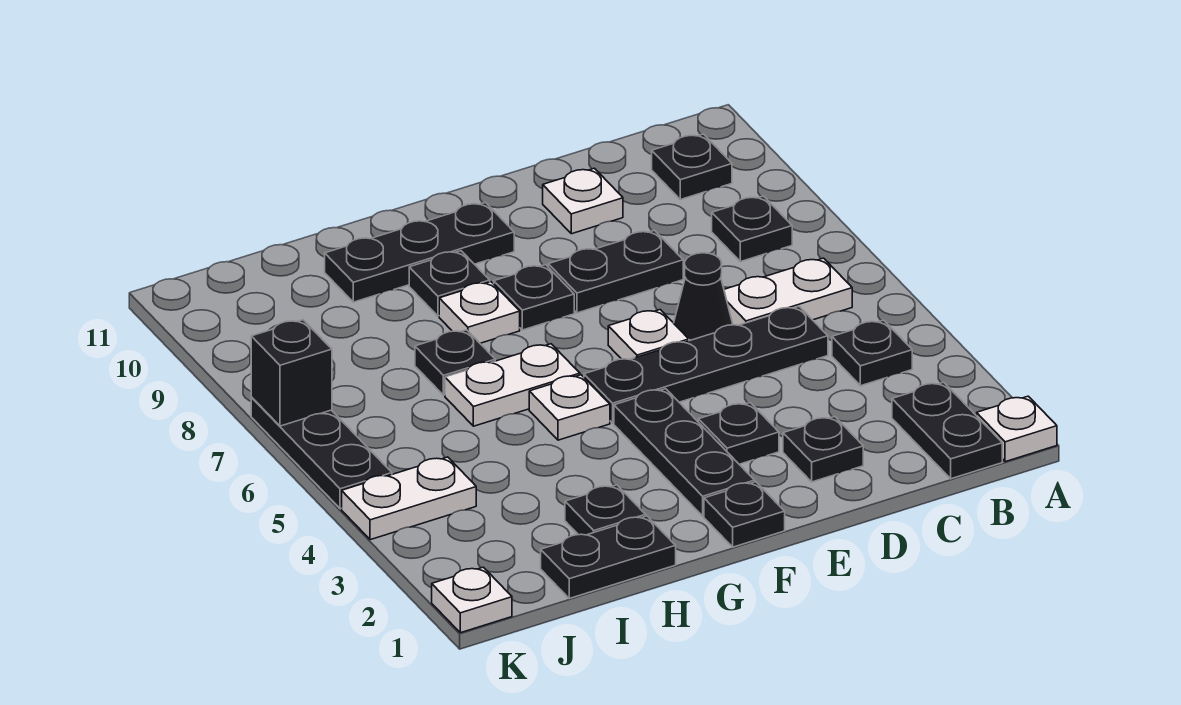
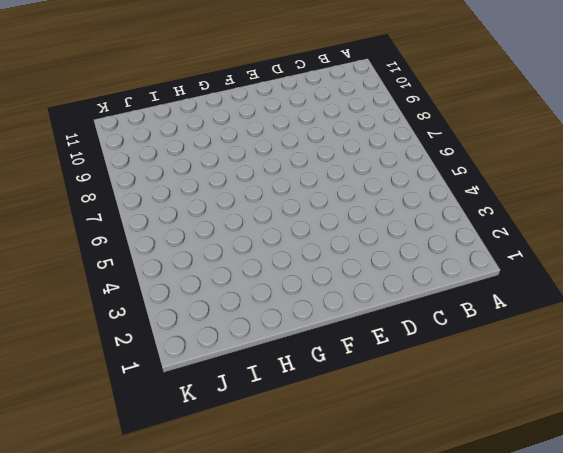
none -> white 1x1 plate [977,396,1057,462]
none -> black 1x2 plate [892,382,1002,479]
none -> black 1x1 plate [832,320,912,386]

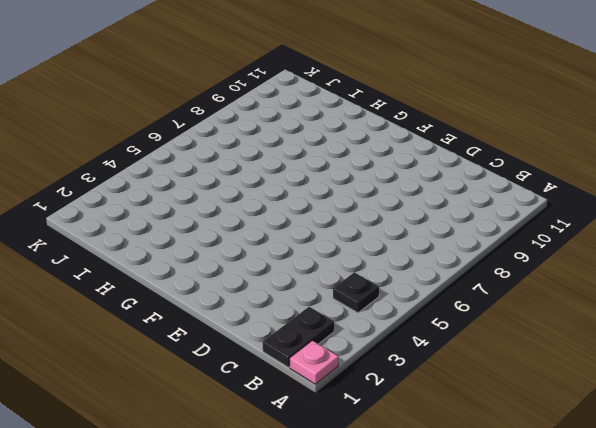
pink 1x1 plate [290,341,338,384] -> white 1x1 plate [977,396,1057,462]
none -> white 1x2 plate [724,258,852,325]
none -> black 1x1 plate [712,196,792,262]
none -> black 1x1 plate [652,134,732,200]

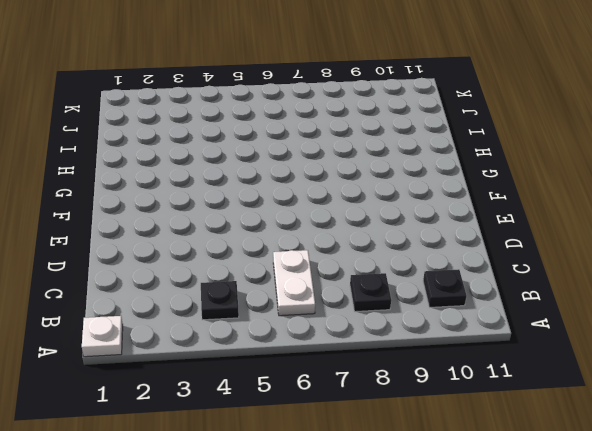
none -> black 1x2 plate [892,382,1002,479]
none -> black 1x4 plate [584,306,828,423]
none -> black 1x1 plate [783,417,863,482]

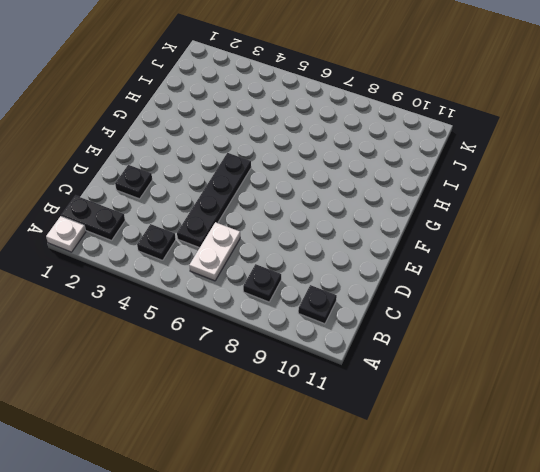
none -> black 1x1 cone [674,253,732,341]
none -> black 1x2 plate [548,230,683,313]
none -> white 1x1 plate [543,168,623,234]

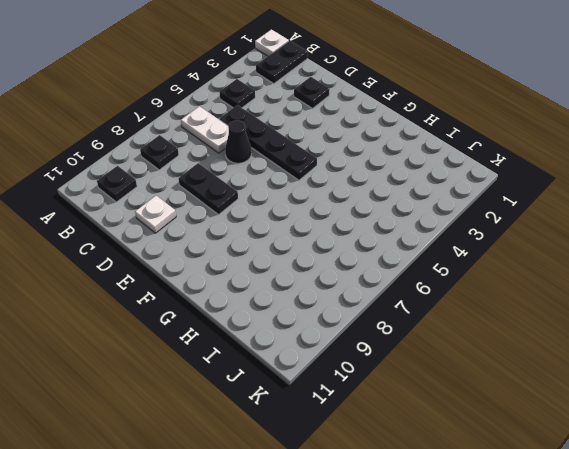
none -> black 1x1 plate [698,403,779,464]
none -> white 1x1 plate [608,310,689,360]
none -> black 1x1 plate [704,482,785,547]

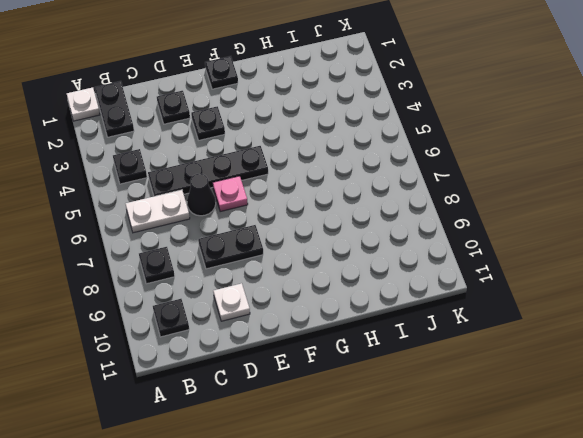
pink 1x1 plate [213,176,248,212] -> white 1x1 plate [608,310,689,360]
none -> black 1x3 plate [614,389,755,516]
none -> black 1x1 plate [494,265,574,330]
none -> black 1x3 plate [325,203,514,302]

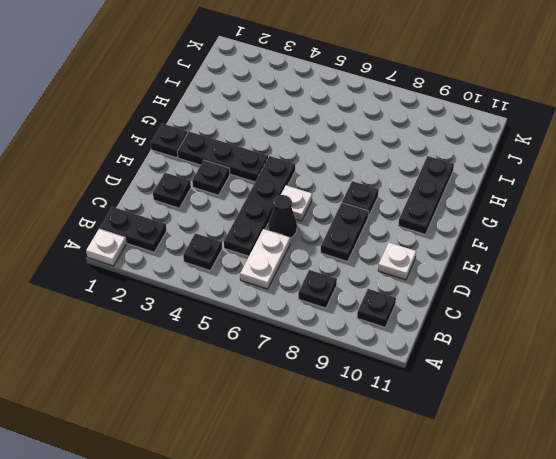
none -> white 1x1 plate [529,375,610,440]
none -> white 1x2 plate [445,344,580,426]
none -> white 1x1 plate [439,282,520,343]

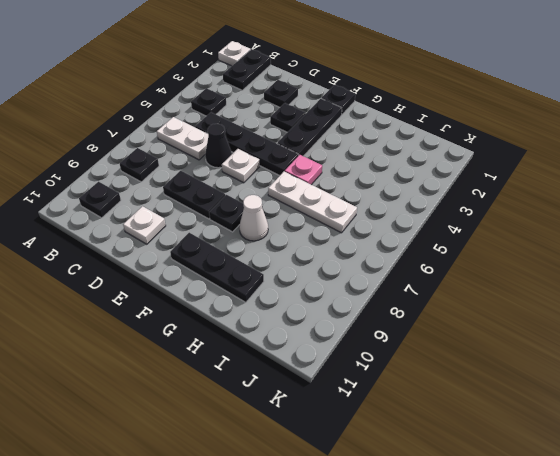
pink 1x1 plate [285,155,322,185] -> white 1x1 plate [529,375,610,440]
white 1x3 plate [268,171,357,233] -> white 1x2 plate [445,344,580,426]
white 1x1 cone [239,195,268,241] -> white 1x1 plate [439,282,520,343]
none -> black 1x1 plate [409,251,490,316]
none -> black 1x2 plate [541,516,676,598]
none -> black 1x1 plate [565,485,646,535]

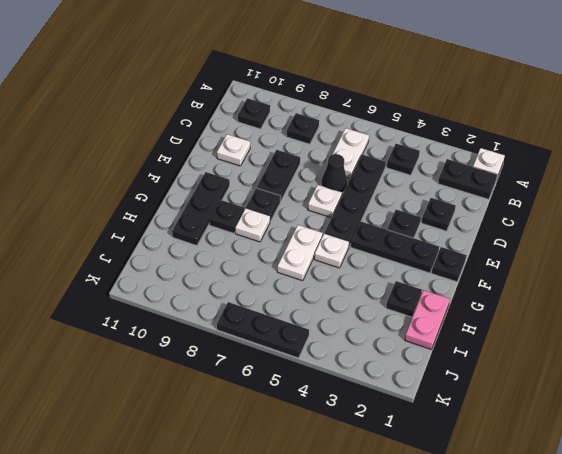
pink 1x2 plate [405,290,450,349] -> black 1x2 plate [541,516,676,598]
none -> black 1x1 plate [415,330,495,395]
none -> white 1x2 plate [342,457,476,540]
none -> white 1x1 plate [432,567,512,633]

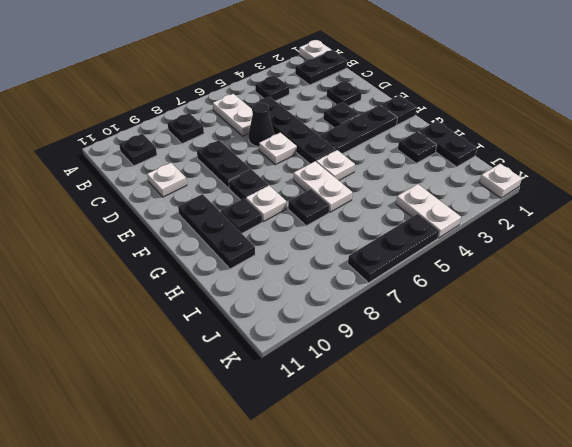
none -> black 1x1 brick [251,320,332,426]

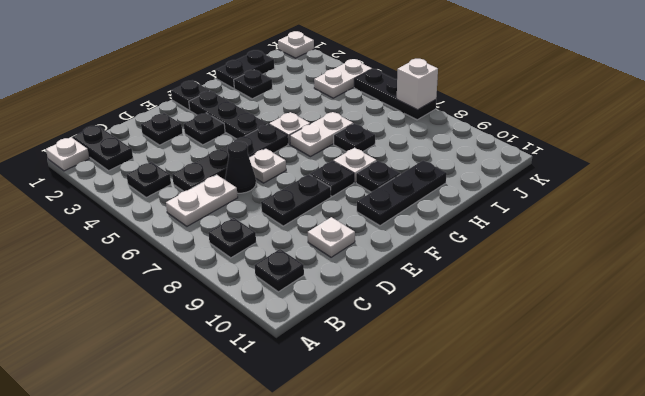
white 1x1 brick [397,59,438,110] -> black 1x1 brick [251,320,332,426]

